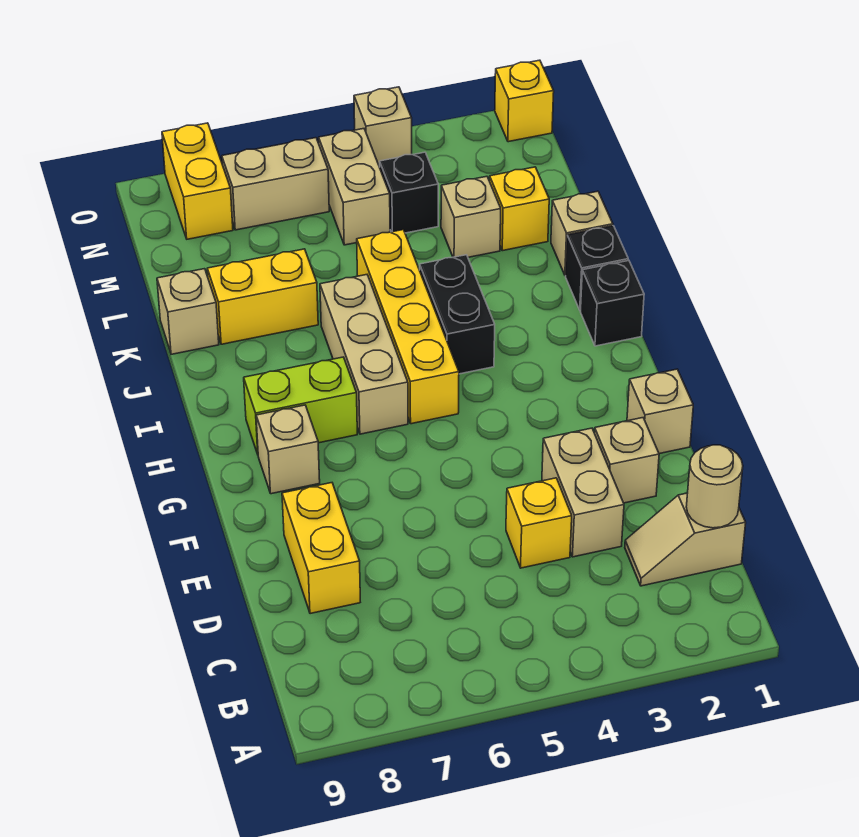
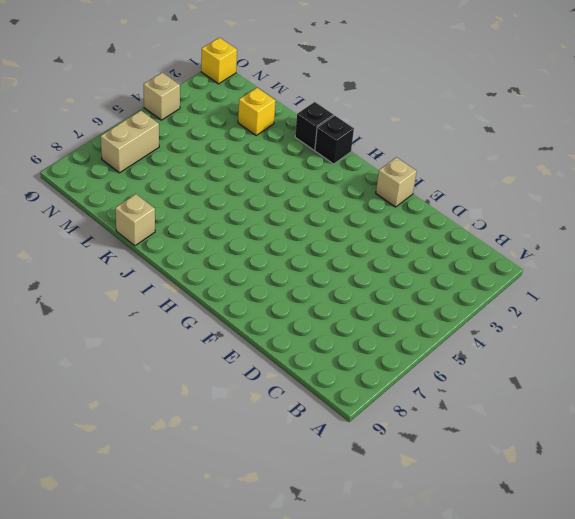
none -> tan 1x2 slope [625,493,746,586]
none -> tan 1x2 brick [542,428,624,557]
none -> yellow 1x1 brick [506,478,572,568]

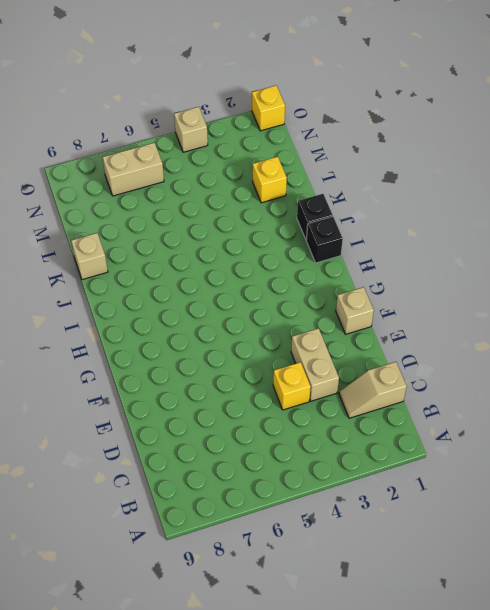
none -> yellow 1x2 brick [282,483,360,614]
none -> tan 1x1 brick [594,418,659,503]
none -> tan 1x1 brick [256,405,320,494]

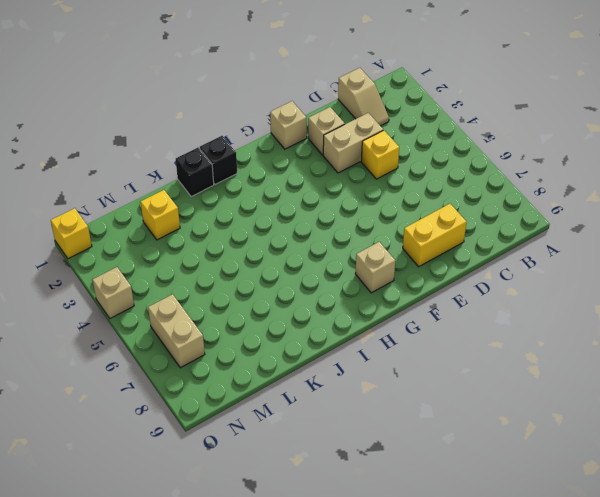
none -> yellow 1x4 brick [357,230,459,424]
none -> tan 1x3 brick [320,275,408,434]
none -> lime 1x2 brick [244,357,357,454]

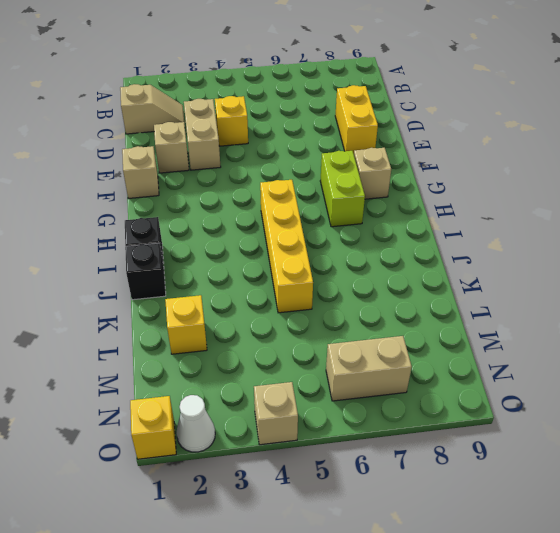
lime 1x2 brick [320,151,365,227] -> lime 1x2 brick turned to [244,357,357,454]
white 1x1 cone [176,395,215,452] -> none
none -> tan 1x3 brick [320,275,408,434]
none -> black 1x2 brick [420,255,495,374]
none -> tan 1x1 brick [551,191,613,275]

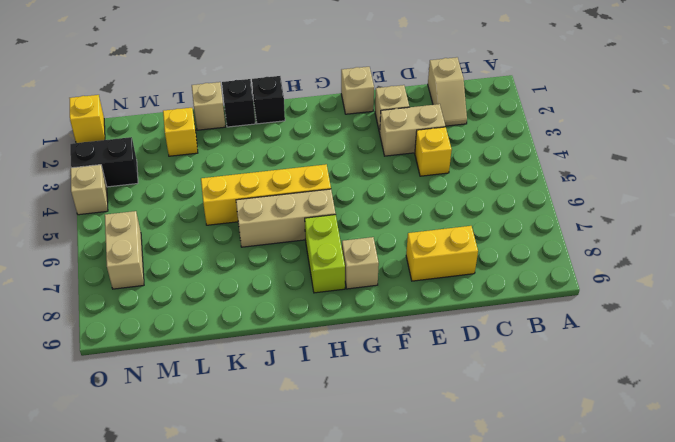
black 1x2 brick [70,137,138,187] -> black 1x2 brick moved to [420,255,495,374]
none -> yellow 1x2 brick [207,249,318,344]
none -> tan 1x1 brick [157,269,219,354]
none -> tan 1x1 brick [441,176,501,257]

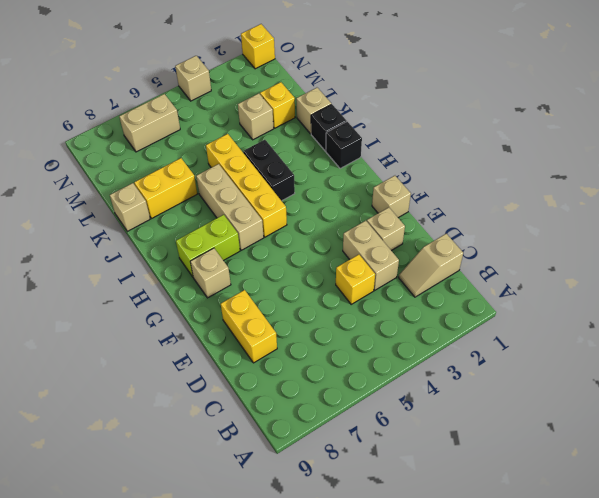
none -> black 1x1 brick [380,152,438,233]
none -> tan 1x2 brick [319,129,390,245]
none -> yellow 1x2 brick [162,123,233,239]

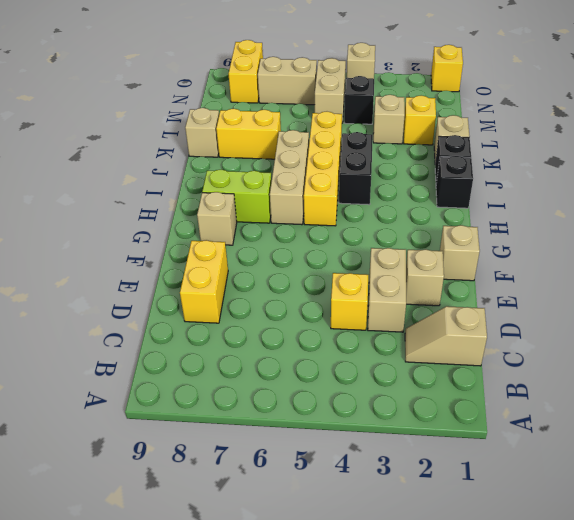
none -> tan 1x1 round brick [686,445,743,528]

